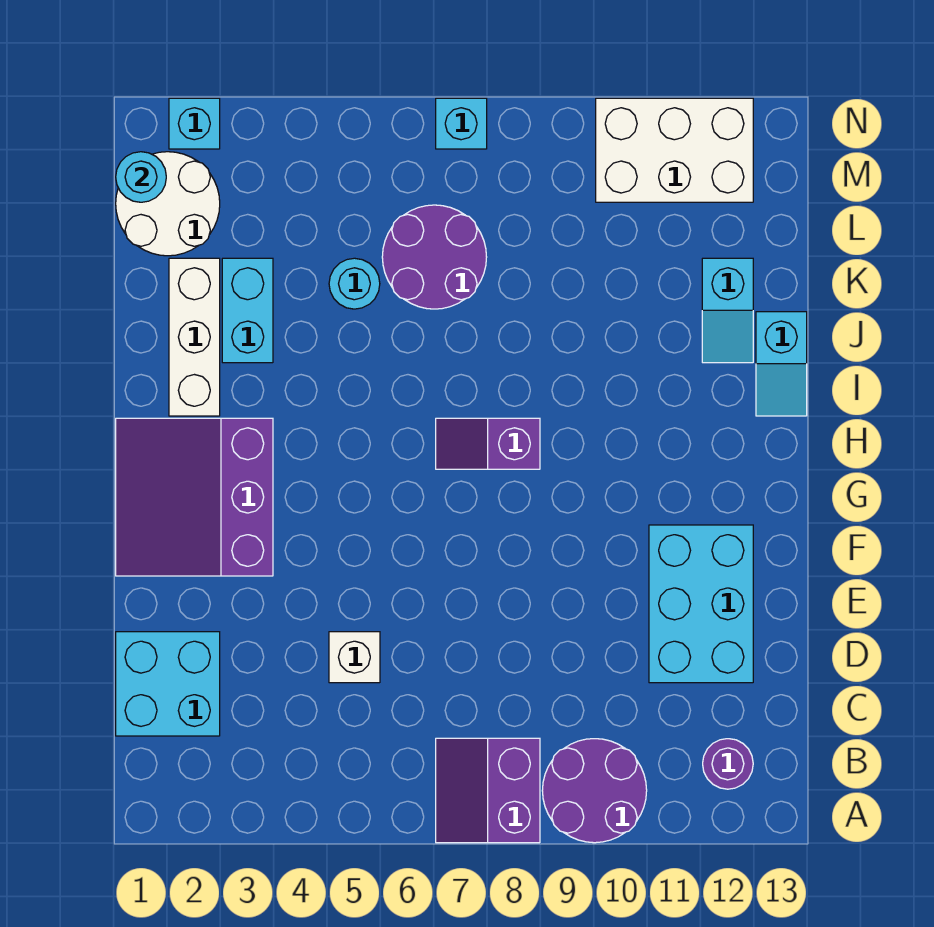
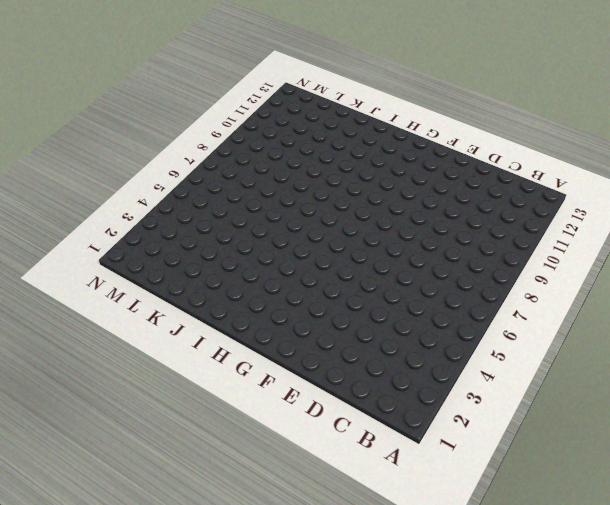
none -> purple 2x2 slope [436,738,540,843]
none -> purple 2x2 round brick [542,739,647,843]
none -> purple 1x1 round brick [703,739,753,789]

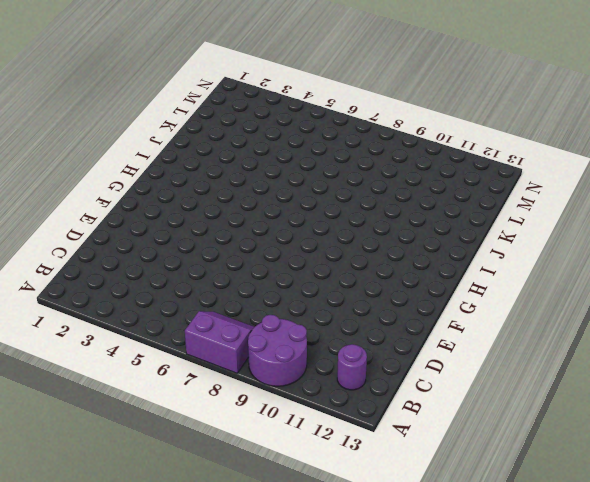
purple 2x2 slope [185,311,254,373] -> purple 2x2 slope turned to [436,738,540,843]
none -> cyan 2x2 brick [116,632,220,736]
none -> white 1x1 brick [329,632,380,683]
none -> cyan 2x3 brick [649,525,753,683]

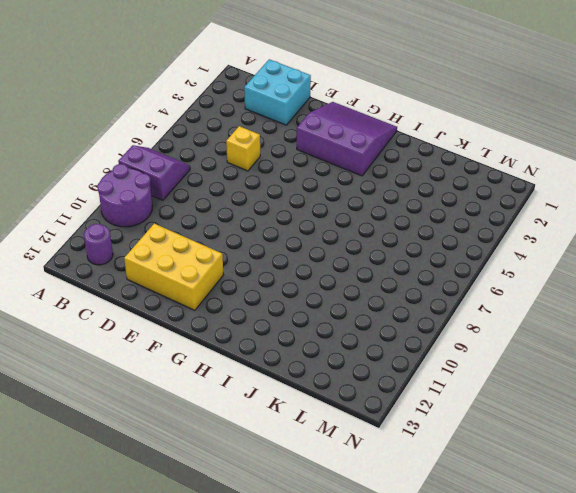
yellow 1x1 brick [226,126,260,171] -> white 1x1 brick [329,632,380,683]
yellow 2x3 brick [124,224,223,310] -> cyan 2x3 brick [649,525,753,683]
none -> purple 1x2 slope [436,418,540,469]
none -> white 1x3 brick [169,258,220,416]
none -> cyan 1x2 slope [756,312,807,416]

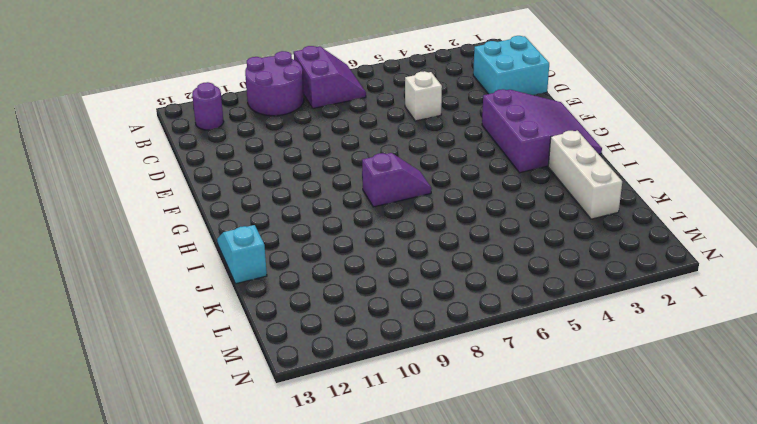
none -> cyan 2x3 brick [649,525,753,683]
none -> cyan 1x2 brick [222,258,273,363]
none -> cyan 1x2 slope [702,258,753,363]

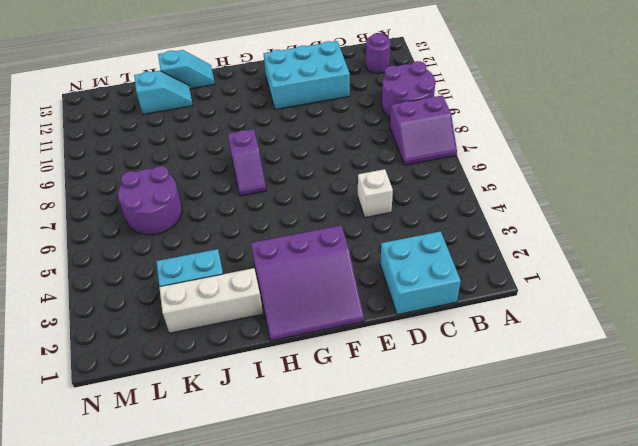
none -> cyan 1x1 round brick [329,258,380,309]
none -> white 2x2 round brick [116,152,220,256]
none -> white 2x3 brick [596,98,753,202]

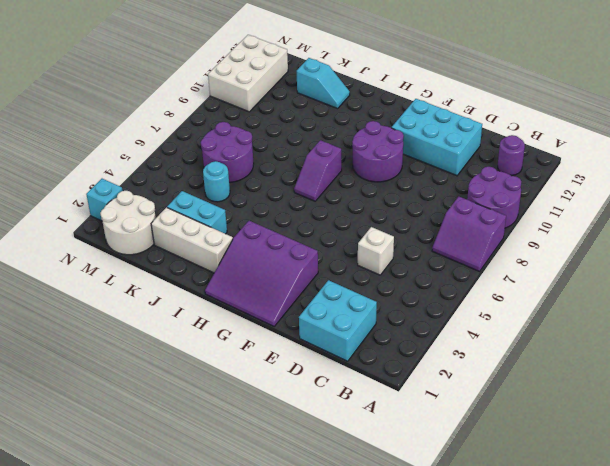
purple 2x2 round brick [352,121,404,182] -> none
none -> cyan 1x2 slope [756,312,807,416]
none -> cyan 1x1 brick [436,98,487,149]
none -> cyan 1x1 round brick [116,152,166,202]

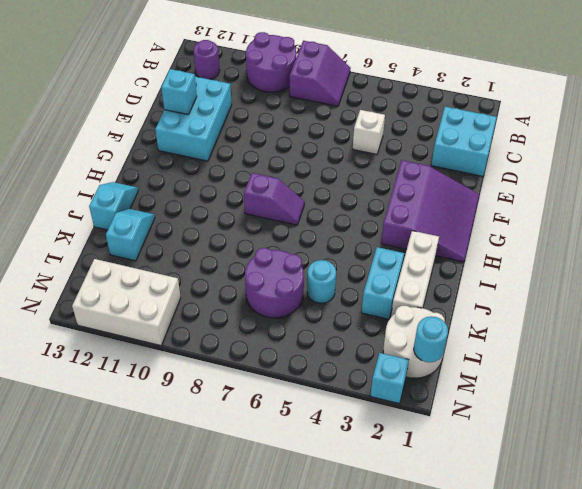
cyan 1x1 brick [161,69,197,115] -> cyan 1x1 brick moved to [436,98,487,149]

